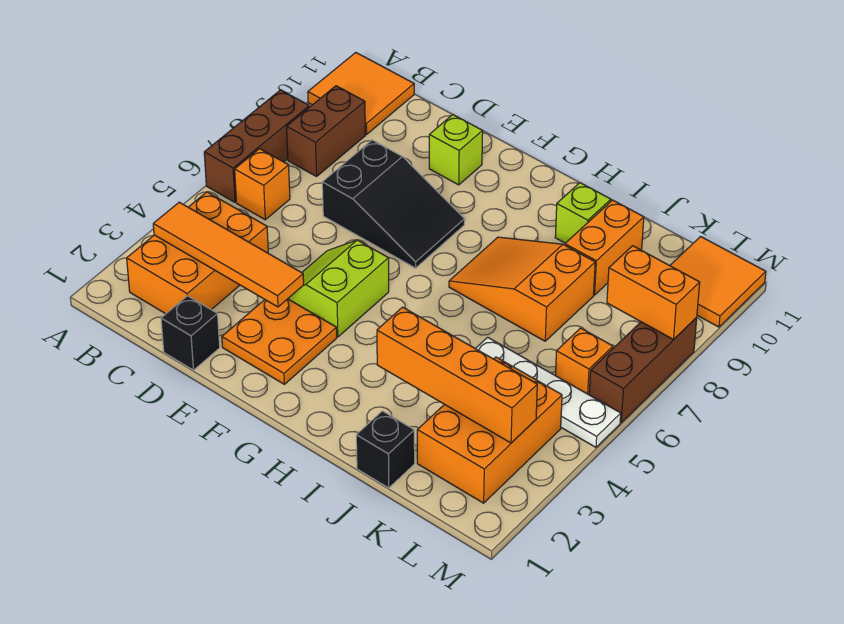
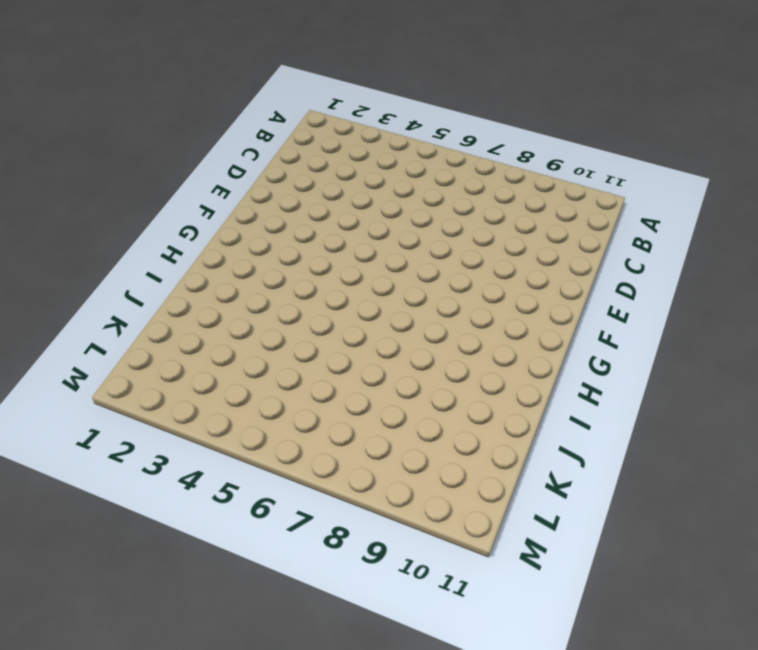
none -> brown 1x3 brick [204,90,309,202]
none -> orange 2x2 tile [308,52,414,134]
none -> orange 2x3 brick [127,192,268,314]

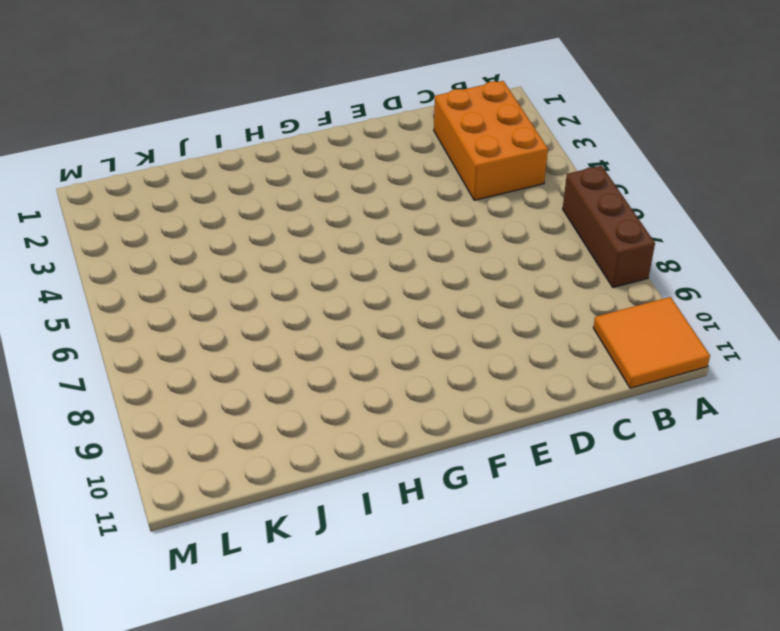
none -> orange 1x1 brick [235,149,290,220]
none -> brown 1x2 brick [287,86,365,176]
none -> black 1x1 brick [161,296,220,370]

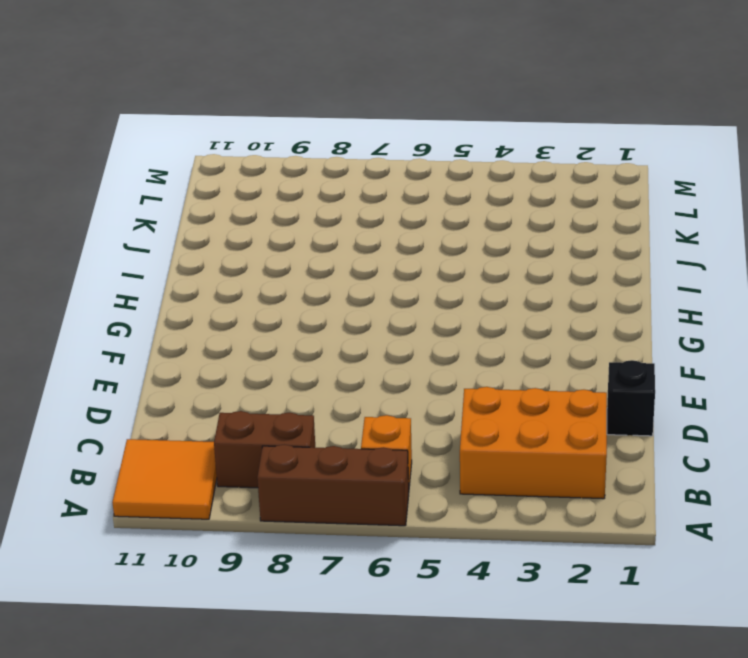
none -> black 2x3 slope [322,140,465,268]
none -> orange 2x2 plate [222,299,337,384]
none -> lime 2x2 slope [288,240,389,337]

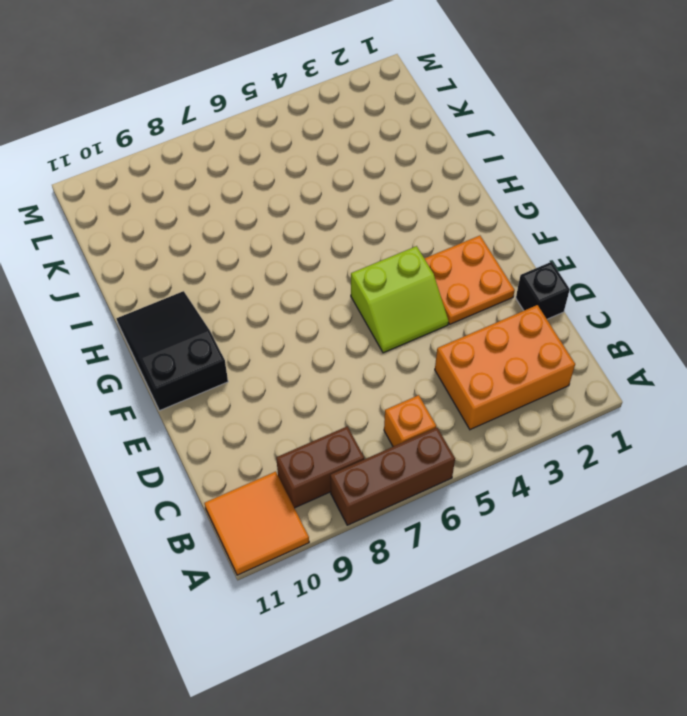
black 2x3 slope [116,291,228,411] -> black 2x3 slope moved to [322,140,465,268]
none -> lime 1x1 brick [429,115,483,185]
none -> orange 2x3 slope [449,237,595,341]
none -> lime 1x1 brick [555,183,611,243]

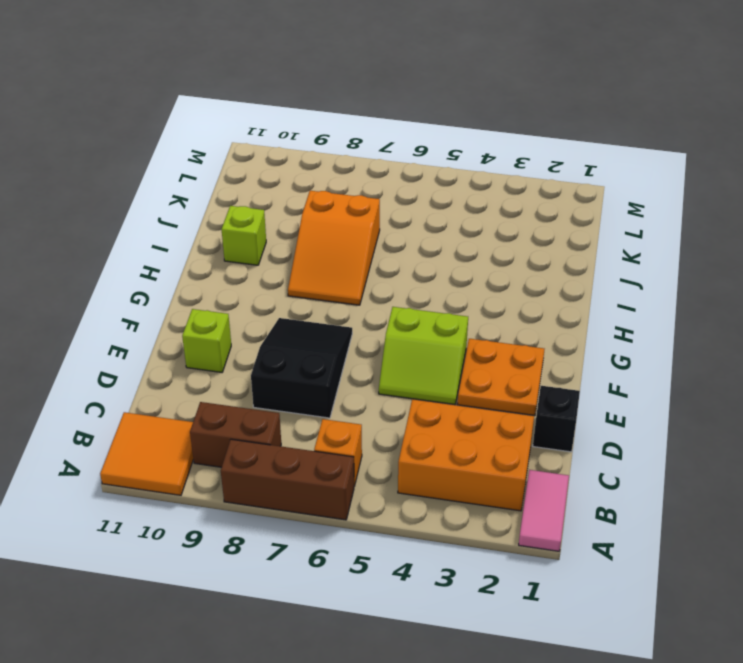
pink 1x2 tile [519,470,569,551] -> none
none -> black 1x1 brick [356,411,415,488]
none -> white 1x4 plate [475,337,621,447]
none -> orange 1x2 brick [565,200,644,295]

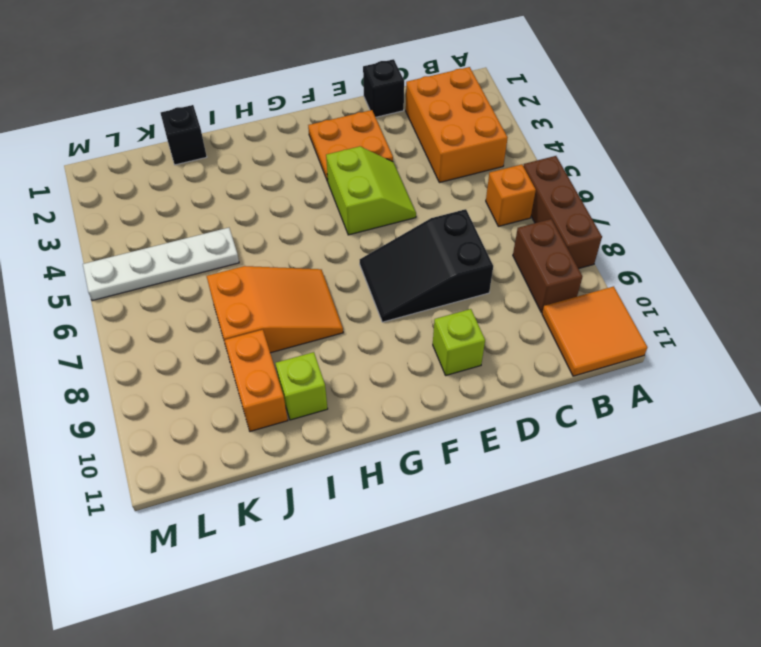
none -> orange 2x3 brick [417,357,562,503]
none -> orange 1x1 brick [555,328,613,395]
none -> orange 2x2 tile [670,237,766,327]

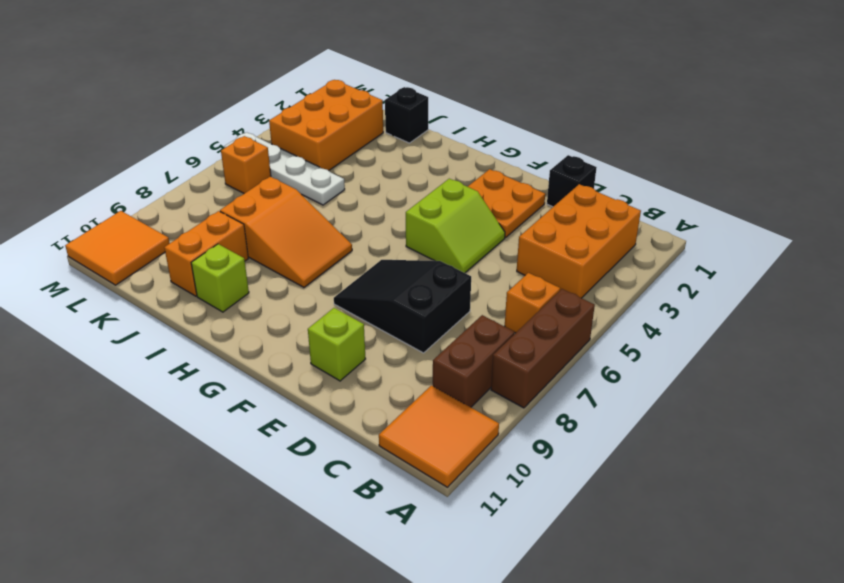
none -> brown 1x3 brick [589,318,697,422]
none -> orange 1x4 tile [153,202,304,307]
none -> orange 1x4 brick [377,307,537,443]

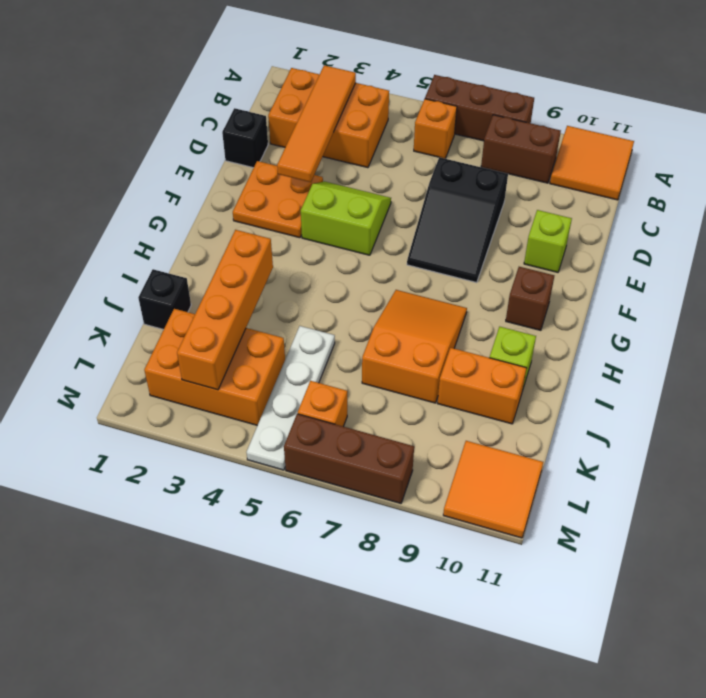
brown 1x1 brick [506,267,554,330] -> none
none -> orange 1x2 brick [607,246,700,340]

